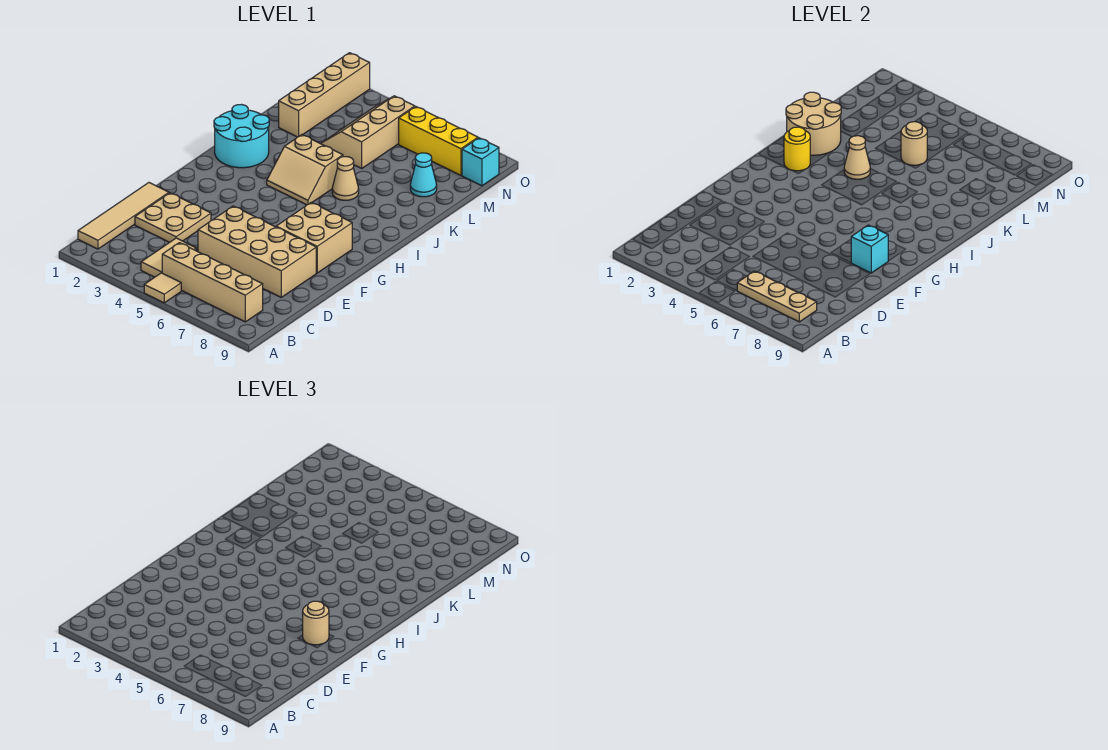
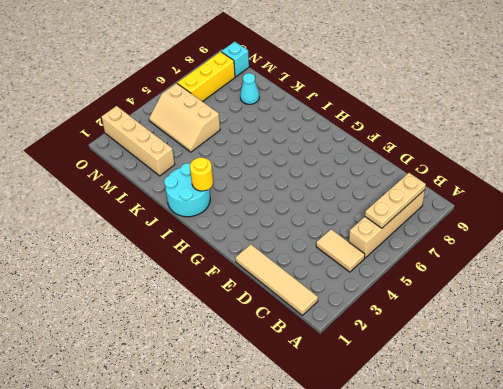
none -> tan 1x1 tile [144,273,181,303]
none -> tan 2x2 plate [135,193,211,242]
none -> tan 2x4 brick [198,206,316,297]

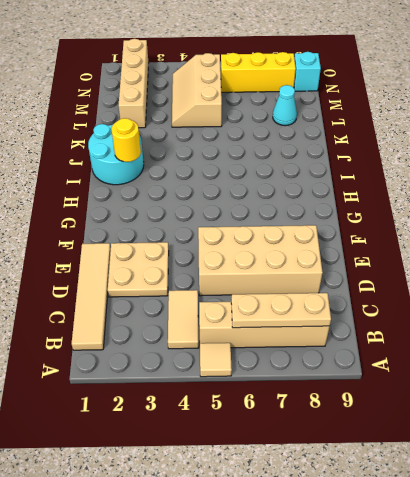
none -> tan 2x2 brick [276,202,352,273]
none -> tan 2x2 slope [267,135,343,205]
none -> tan 1x1 cone [332,157,359,200]

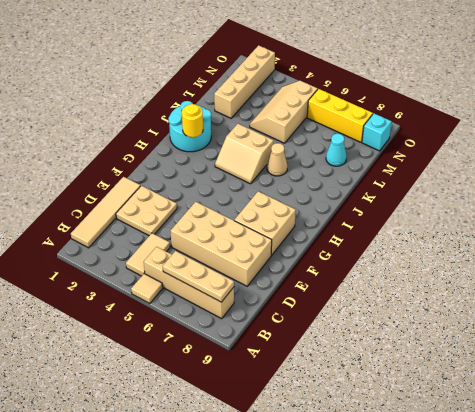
none -> cyan 1x1 brick [851,225,888,273]
none -> tan 2x2 round brick [786,92,841,155]
none -> tan 1x1 cone [844,136,870,179]

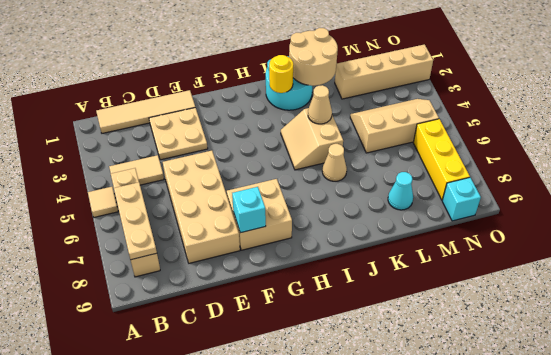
none -> tan 1x1 round brick [901,122,927,165]
none -> tan 1x1 round brick [303,601,329,645]

